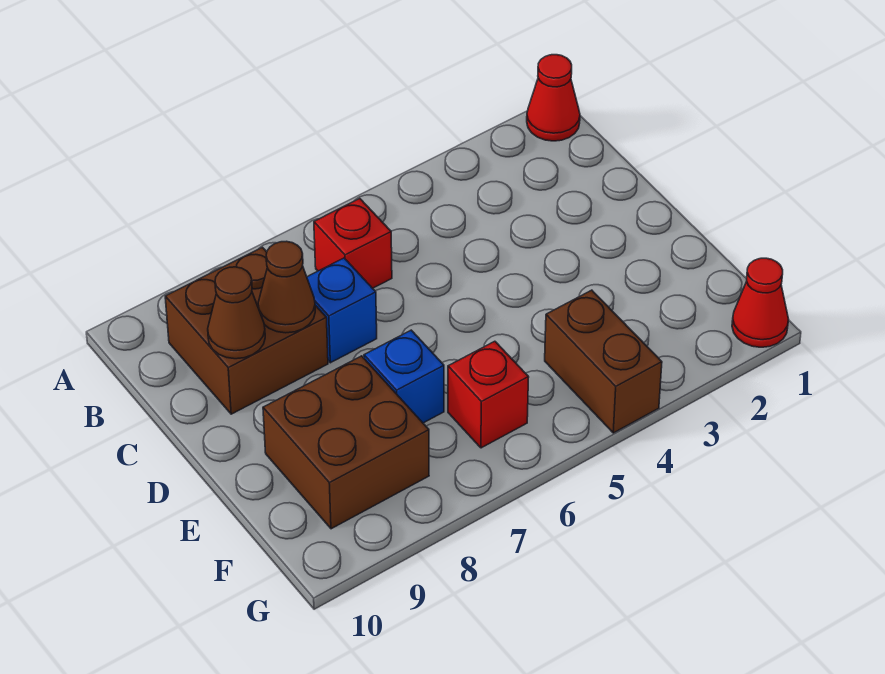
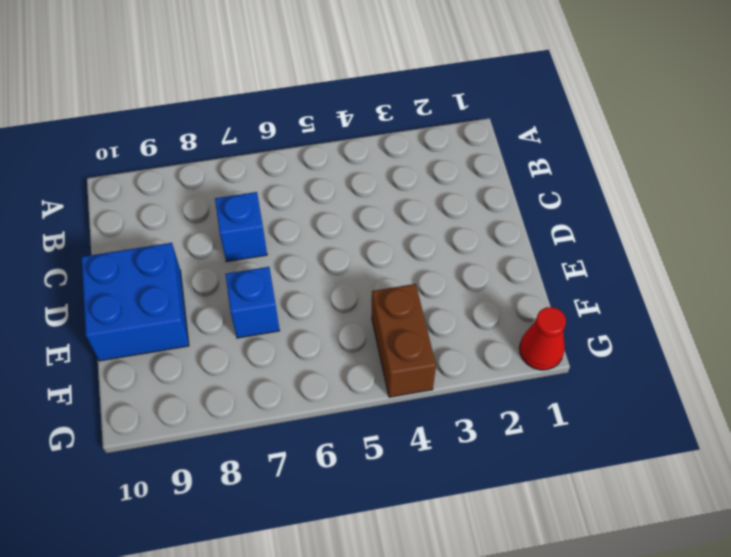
blue 2x2 brick [82,243,189,361] -> brown 2x2 brick [263,356,429,529]
none -> red 1x1 cone [527,55,580,141]
none -> red 1x1 brick [314,199,392,288]

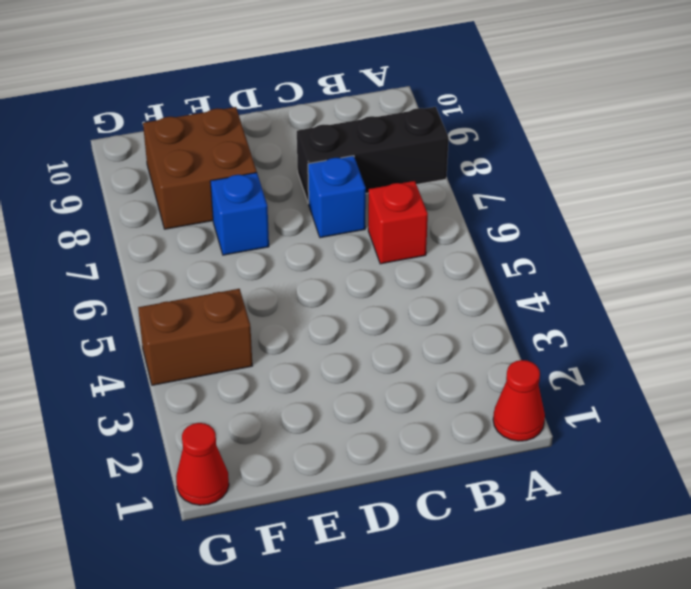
black 1x3 brick [297,107,449,203] -> brown 2x2 brick [165,247,328,414]
none -> red 1x1 brick [448,341,529,448]
none -> brown 1x1 cone [258,241,315,333]

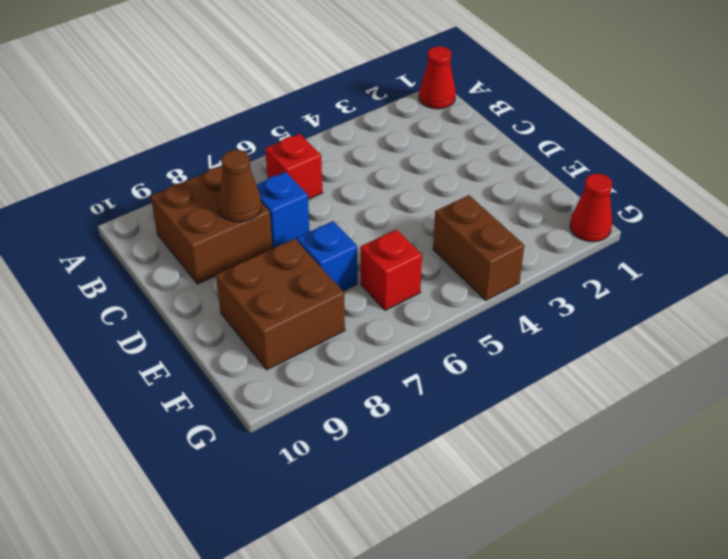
none -> brown 1x1 cone [208,267,265,359]

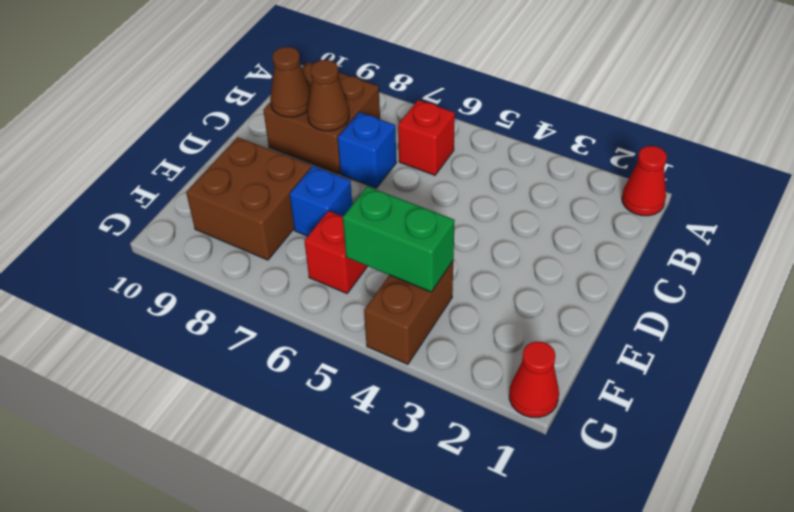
green 1x2 brick [343,186,455,292] -> none

